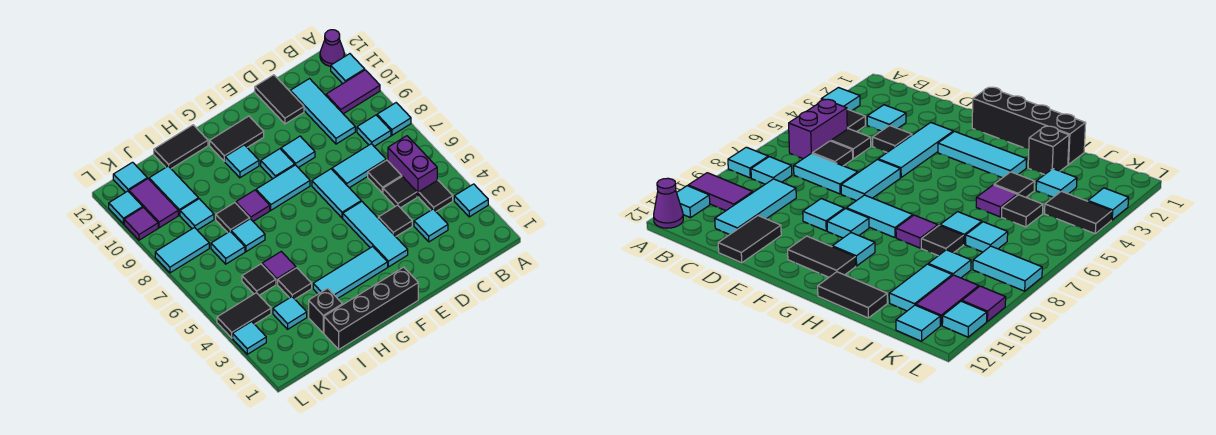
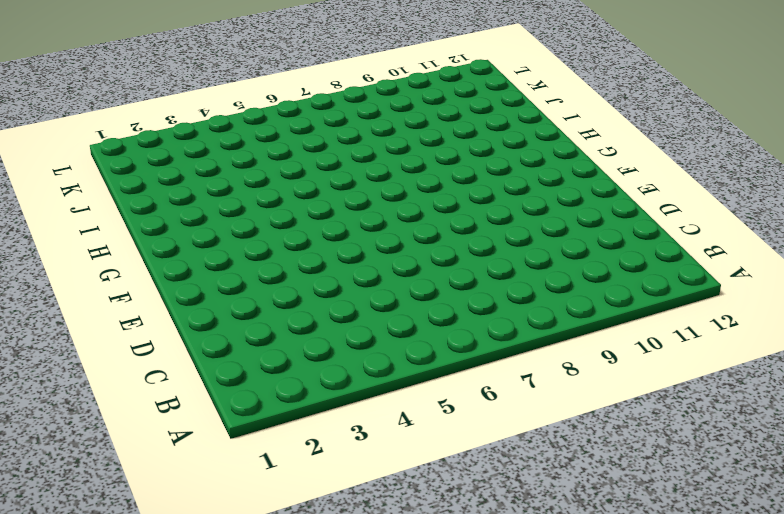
none -> cyan 1x1 tile [454,184,488,217]
none -> cyan 1x1 tile [377,103,411,135]
none -> purple 1x2 tile [326,70,380,114]
none -> cyan 1x1 tile [331,54,365,84]

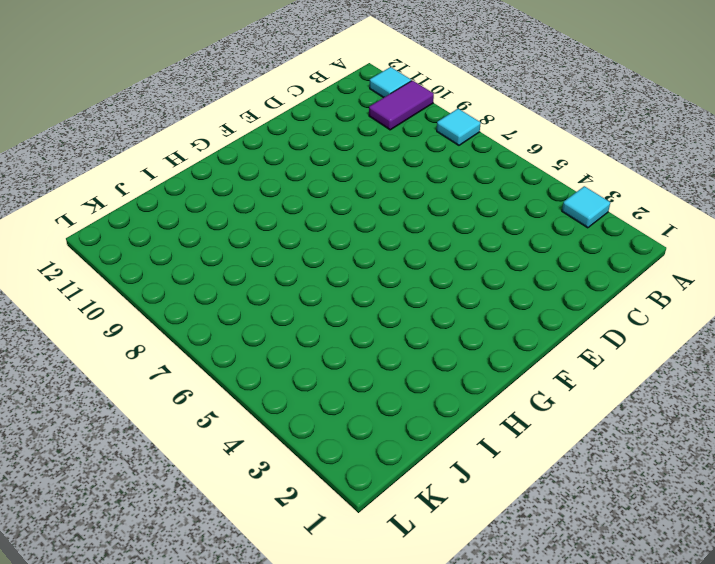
none -> purple 1x1 cone [320,30,344,66]
none -> black 1x1 tile [419,180,453,211]
none -> purple 1x2 brick [388,136,437,197]
none -> cyan 1x1 tile [357,115,391,146]

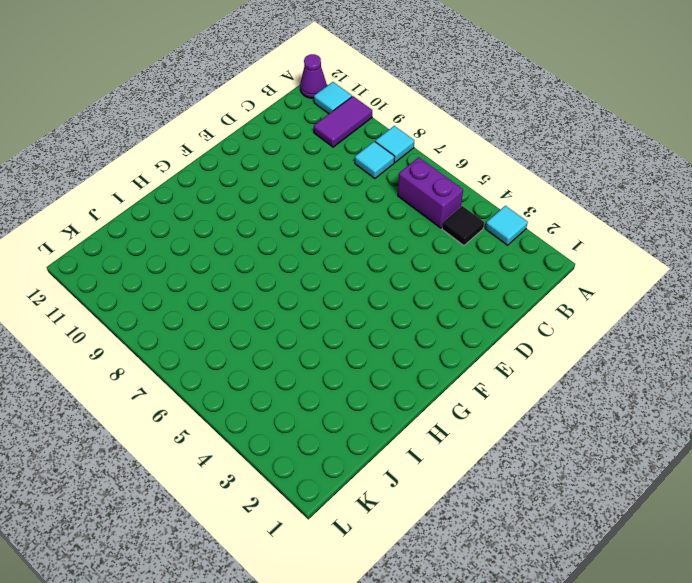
none -> cyan 1x1 tile [414,209,448,242]
none -> black 1x1 tile [383,176,417,208]
none -> black 1x1 tile [368,160,402,193]
none -> cyan 1x2 tile [332,144,386,188]

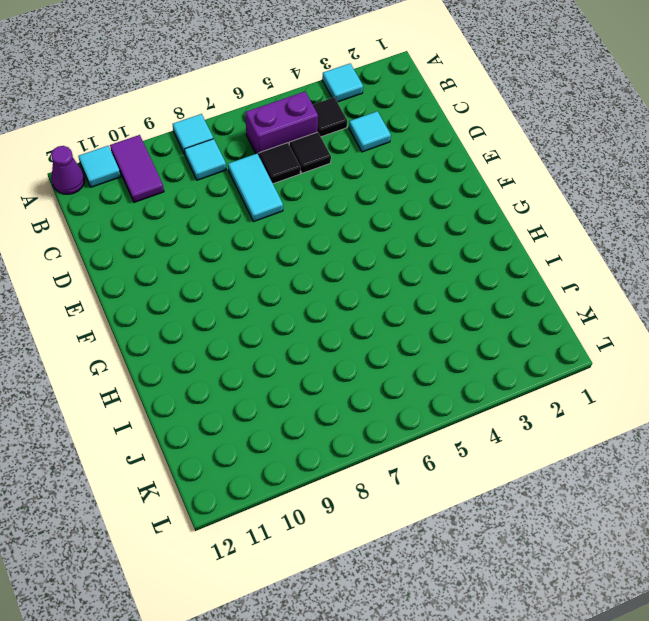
none -> cyan 1x3 tile [290,79,355,144]
none -> black 1x1 tile [378,205,412,237]
none -> black 1x2 tile [255,75,304,124]
none -> cyan 1x3 tile [343,201,408,267]

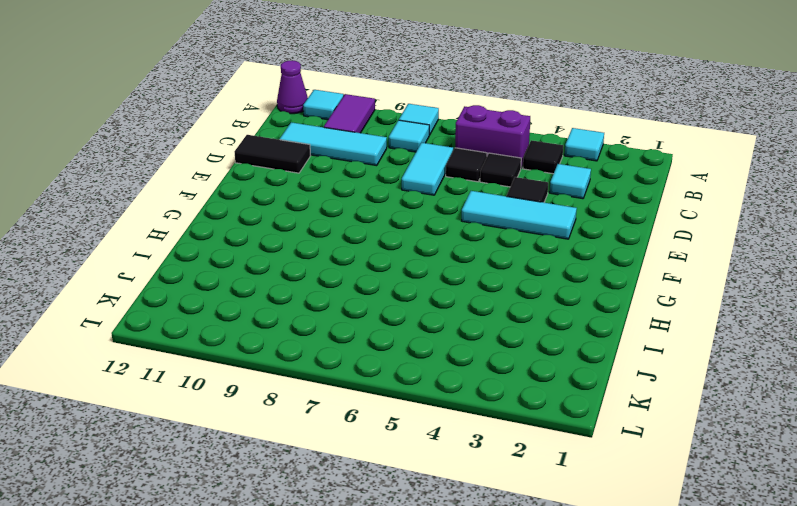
none -> cyan 1x2 tile [312,169,361,218]
none -> cyan 1x1 tile [281,136,315,168]
none -> black 1x4 brick [324,267,418,349]
none -> cyan 1x3 tile [313,247,388,299]

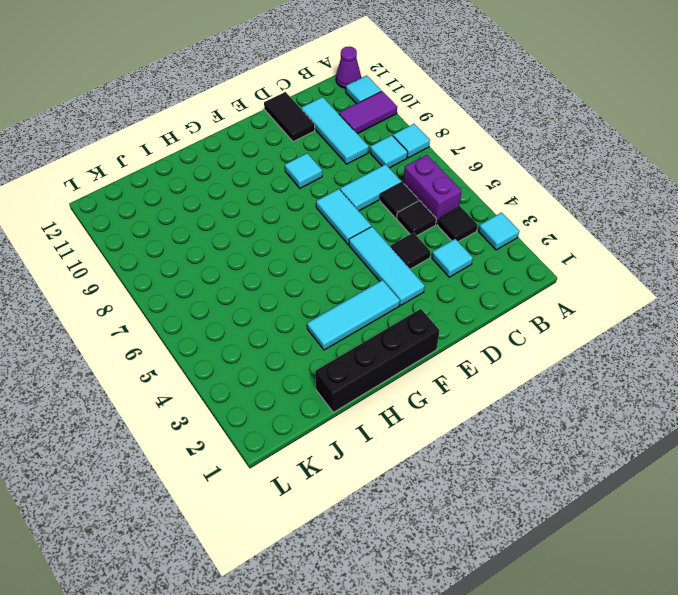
none -> cyan 1x2 tile [256,165,310,210]
none -> cyan 1x1 tile [261,149,295,179]
none -> black 1x2 tile [210,116,264,161]
none -> cyan 1x1 tile [225,145,259,178]

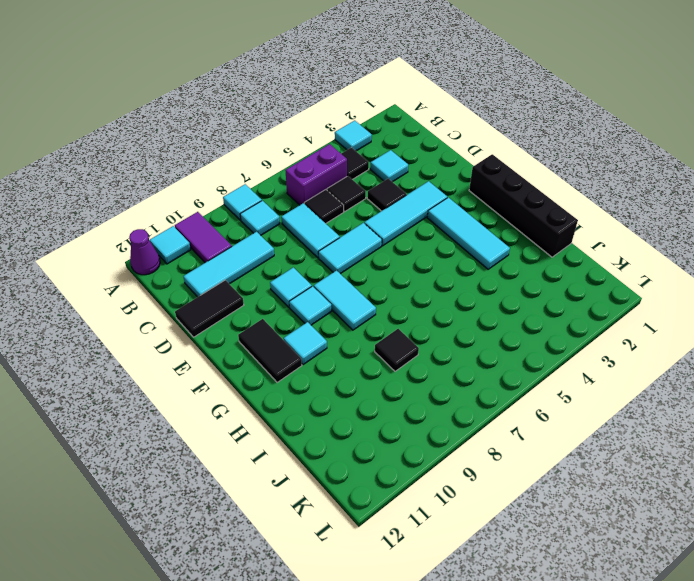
none -> purple 1x1 tile [236,190,270,221]
none -> black 1x2 tile [154,125,208,169]
none -> black 1x1 brick [309,288,342,333]
none -> black 1x1 tile [278,268,312,299]

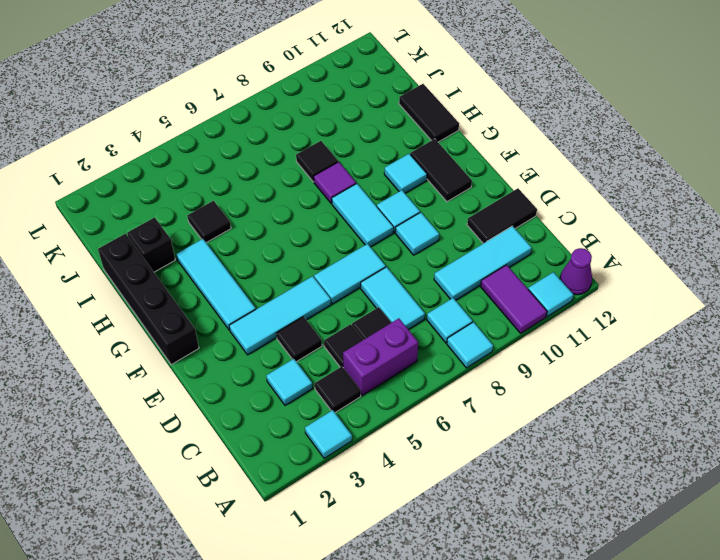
none -> purple 1x1 tile [262,251,296,284]
none -> cyan 1x1 tile [231,219,265,252]
none -> cyan 1x1 tile [273,297,307,329]
none -> black 1x1 tile [242,264,276,295]

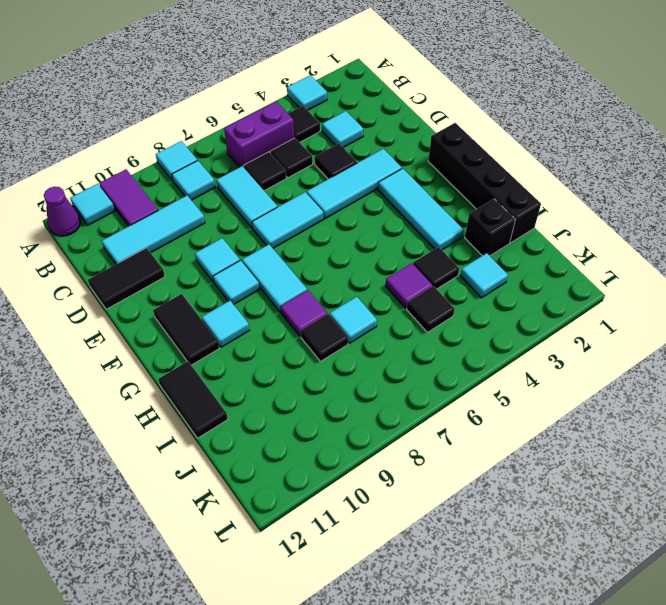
none -> cyan 1x1 tile [211,231,245,264]
none -> cyan 1x1 tile [180,199,214,230]
none -> cyan 1x2 tile [149,166,199,215]
none -> black 1x2 tile [217,293,271,338]

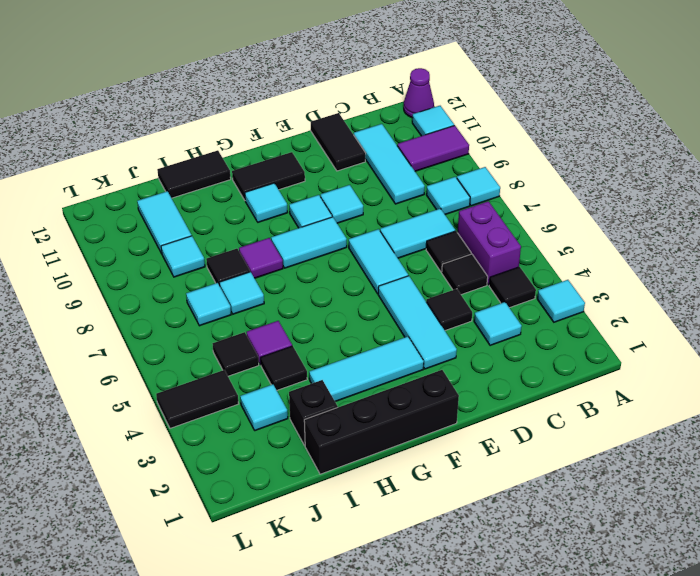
none -> cyan 1x2 tile [155,227,209,273]
none -> purple 1x2 tile [129,179,178,228]
none -> cyan 1x1 tile [113,162,147,192]
none -> cyan 1x1 tile [233,322,266,354]

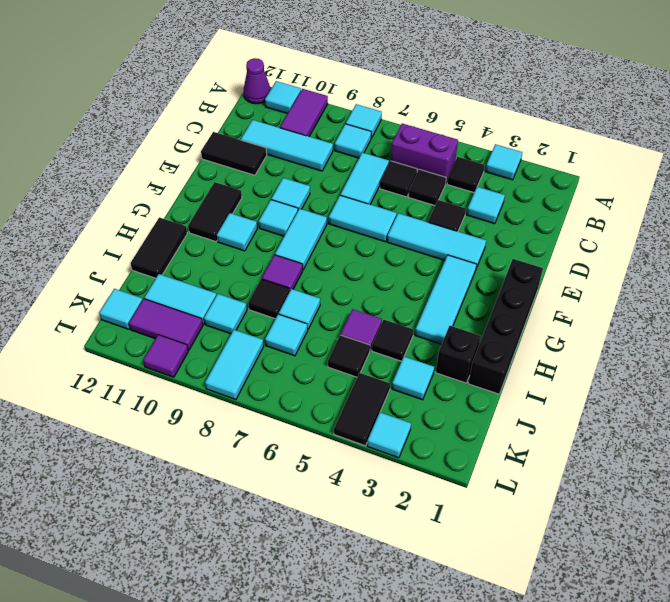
none -> cyan 1x1 tile [109,191,143,224]

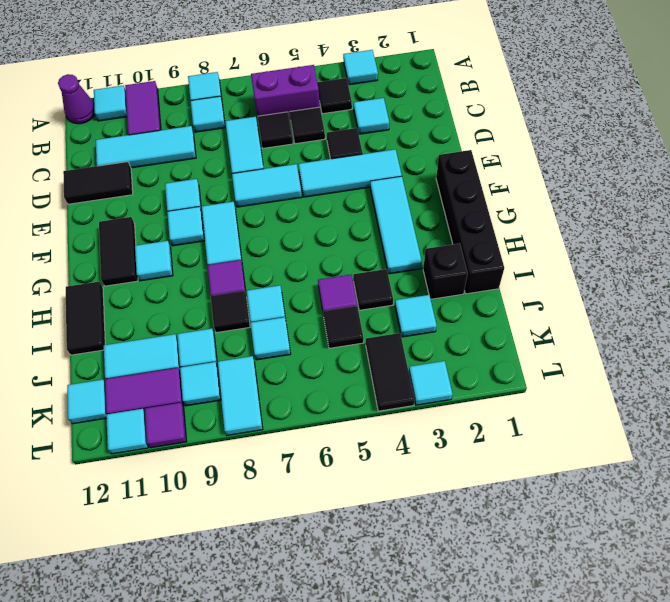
cyan 1x1 tile [180,362,221,406] -> none

